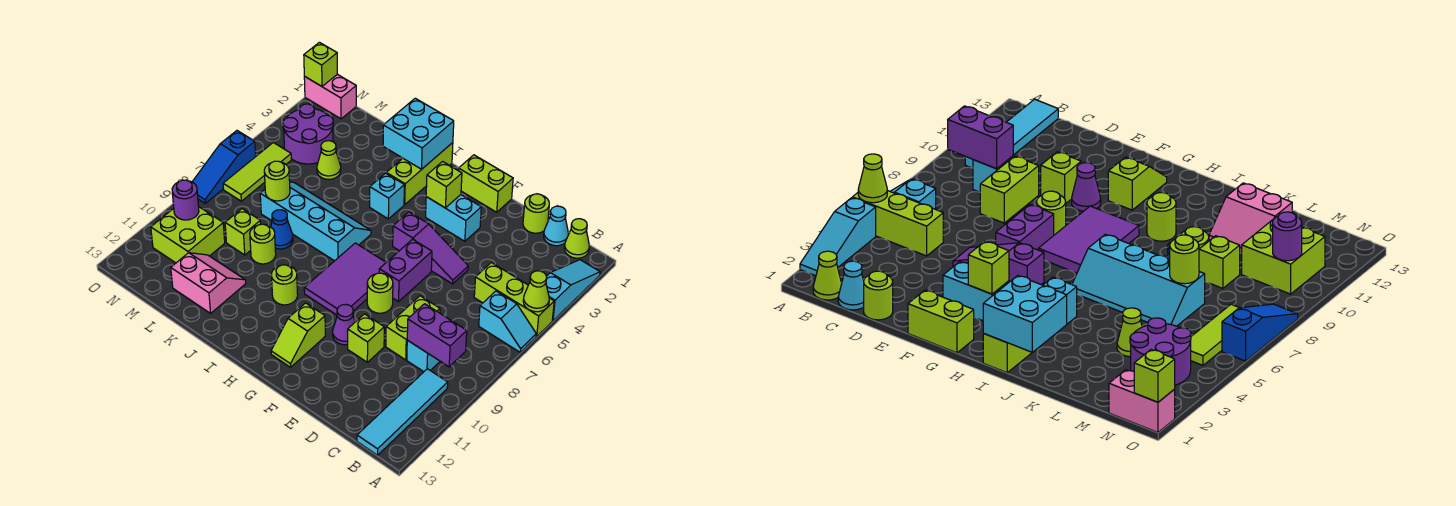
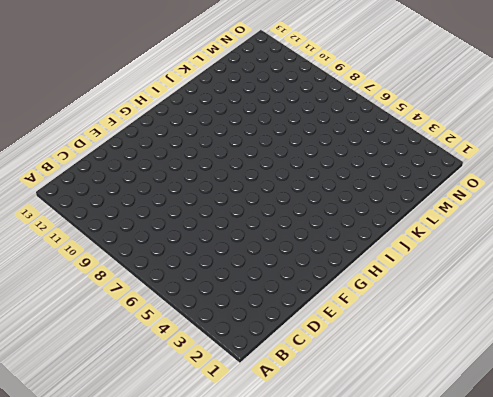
none -> cyan 1x3 slope [546,260,600,321]
none -> lime 1x3 brick [474,263,554,336]
none -> cyan 1x2 slope [479,291,536,352]
none -> lime 1x1 cone [564,219,589,258]

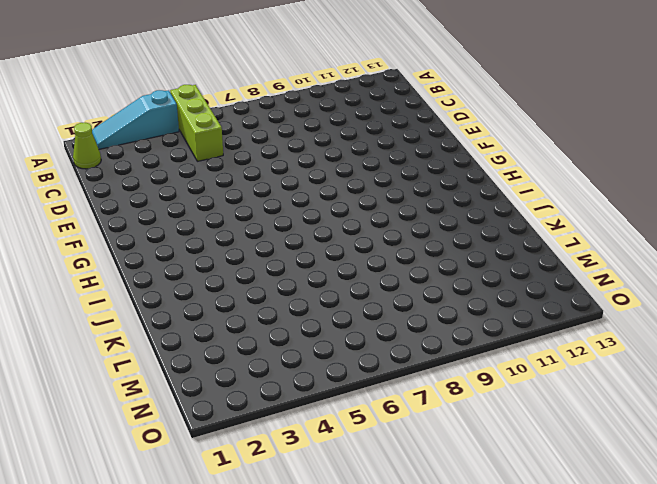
none -> cyan 1x2 slope [479,291,536,352]
none -> cyan 1x4 tile [357,369,448,455]
none -> cyan 1x1 cone [544,206,569,246]
none -> cyan 1x1 brick [407,340,440,372]

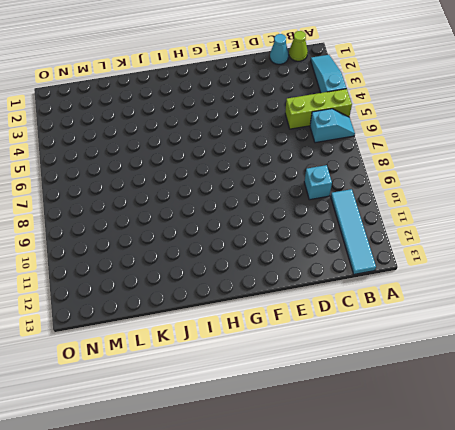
none -> lime 1x1 round brick [523,194,549,233]
none -> lime 1x2 brick [386,296,440,360]
none -> purple 1x3 slope [393,212,468,284]
none -> lime 1x1 brick [348,314,384,362]

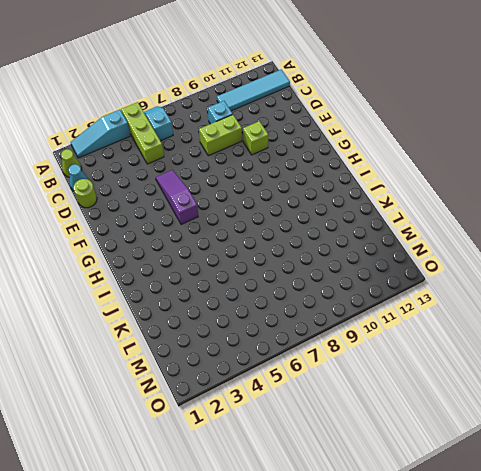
none -> lime 1x2 brick [458,155,513,212]
none -> cyan 1x2 brick [426,195,481,241]
none -> purple 1x2 brick [379,239,432,302]
none -> lime 1x1 round brick [367,273,393,313]

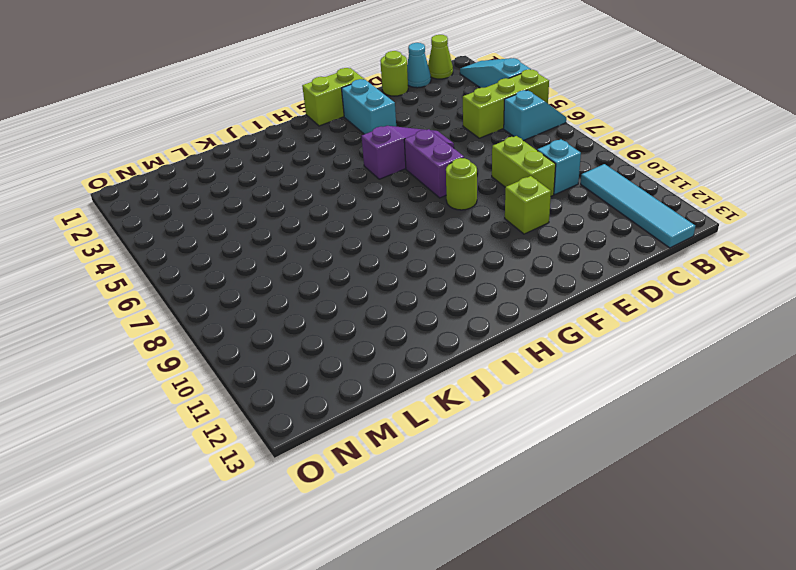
cyan 1x2 brick [341,79,396,134] -> cyan 1x2 brick turned to [426,195,481,241]
none -> purple 1x1 cone [333,304,355,345]
none -> purple 2x3 tile [304,243,386,315]
none -> lime 1x2 slope [271,303,325,367]
none -> lime 1x3 brick [386,143,453,204]

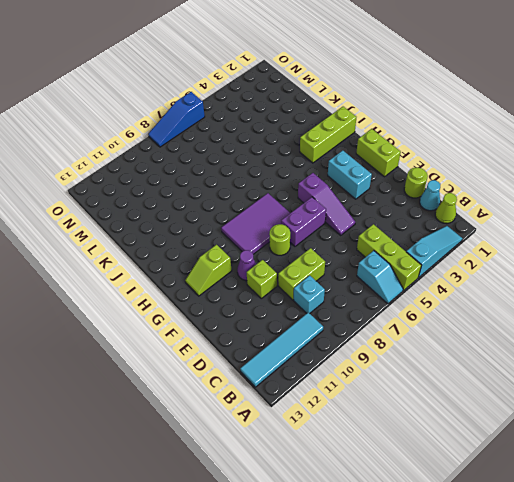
none -> cyan 1x1 brick [370,173,404,219]
none -> cyan 2x4 slope [260,182,371,261]
none -> lime 1x1 round brick [271,265,298,305]
none -> blue 1x1 cone [271,210,293,249]

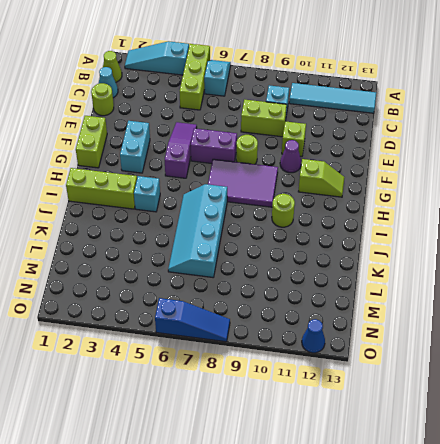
blue 1x1 cone [302,319,325,353] -> blue 1x1 cone moved to [271,210,293,249]
none -> lime 1x1 round brick [250,224,276,264]
none -> pink 2x2 slope [171,253,246,313]
none -> lime 1x1 cone [317,141,341,179]
none -> lime 1x1 brick [225,209,261,255]

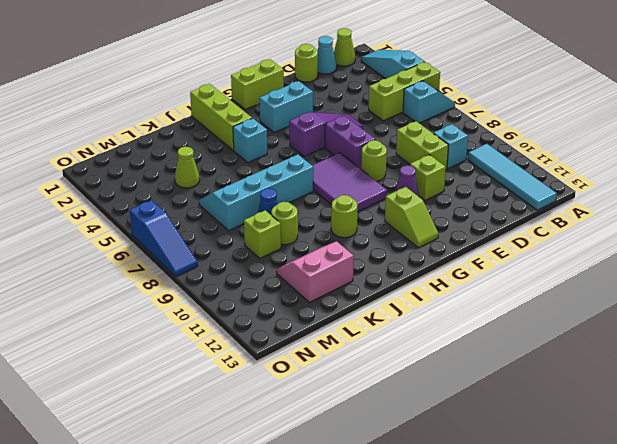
none -> purple 2x2 round brick [283,104,333,164]
none -> lime 2x2 brick [151,207,225,263]
none -> pink 1x2 brick [304,74,356,119]
none -> lime 1x3 tile [223,143,291,201]

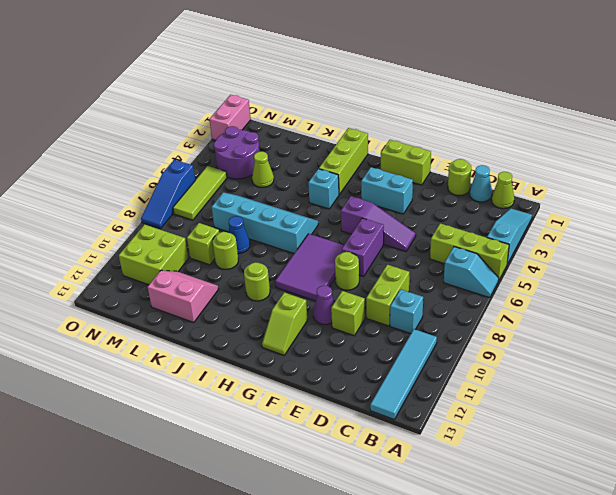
pink 1x2 brick [209,95,251,140] -> pink 1x2 brick turned to [304,74,356,119]
none -> lime 1x1 cone [523,271,549,312]
none -> purple 1x2 brick [407,304,467,367]
none -> lime 1x1 brick [426,162,462,208]
none -> cyan 2x2 brick [383,98,454,169]

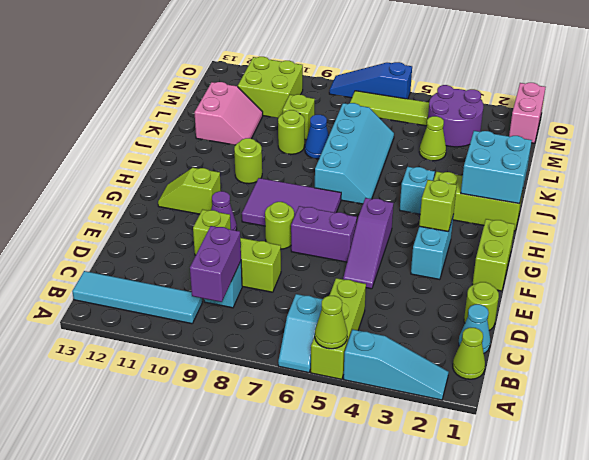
none -> lime 1x1 round brick [264,161,290,201]
none -> purple 1x1 round brick [172,180,199,220]
none -> lime 1x1 brick [304,42,337,86]

